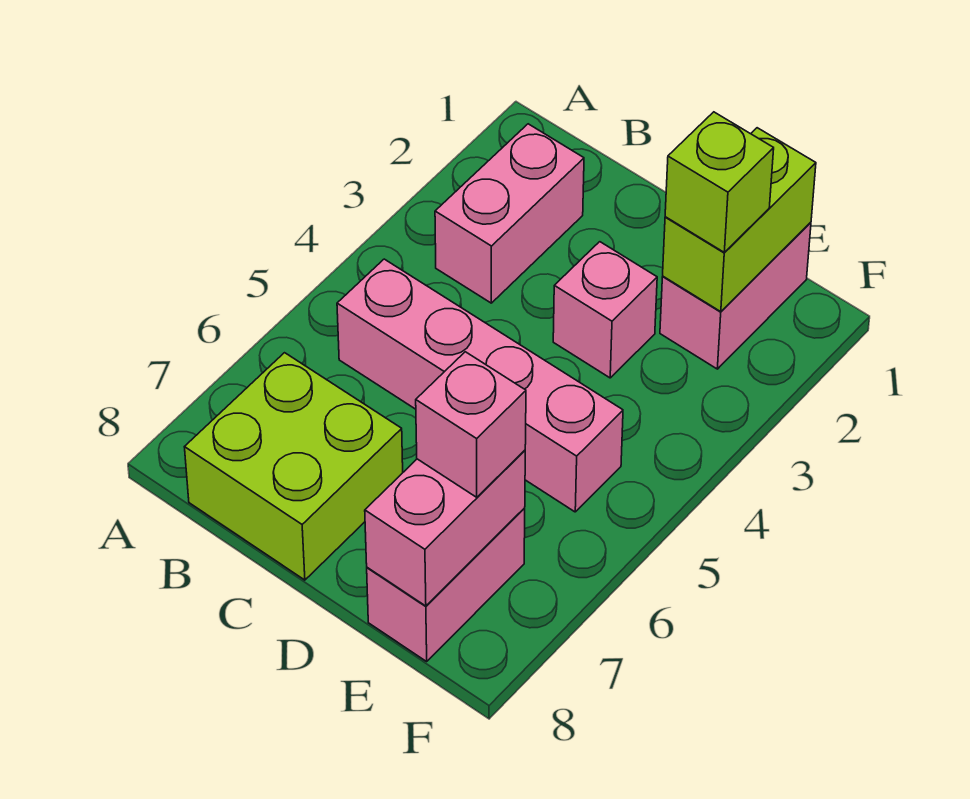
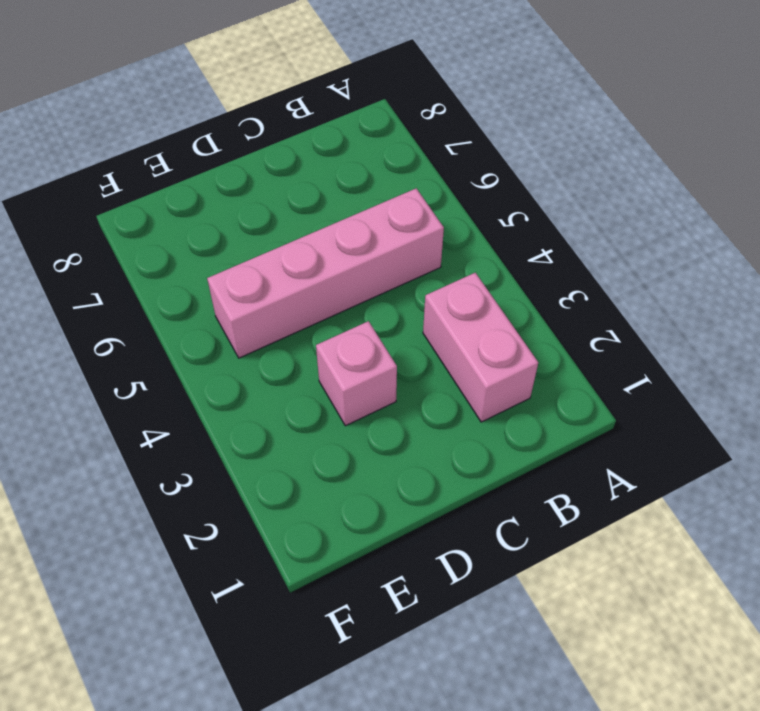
none -> lime 2x2 brick [185,353,403,580]
none -> pink 1x2 brick [660,222,811,369]

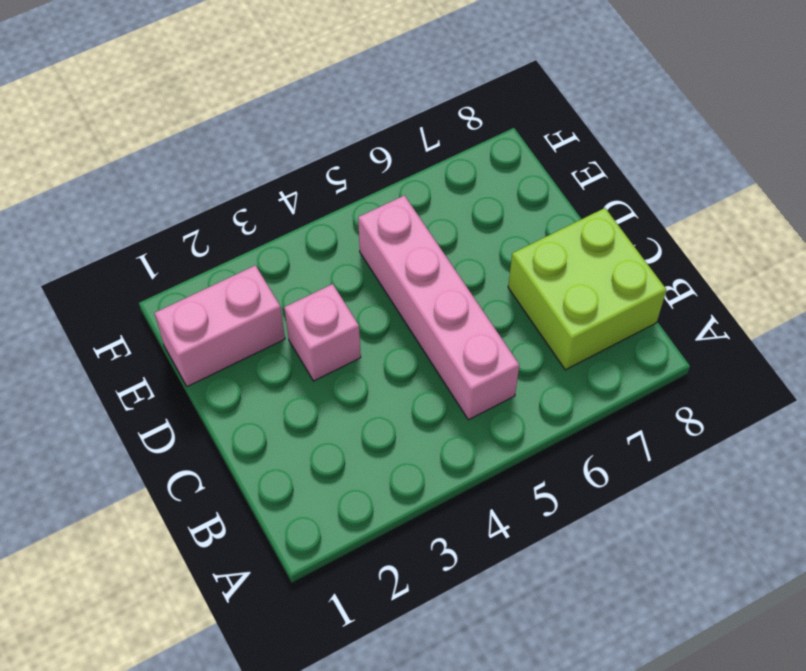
none -> pink 1x2 brick [435,124,584,303]
none -> pink 1x2 brick [367,508,525,661]

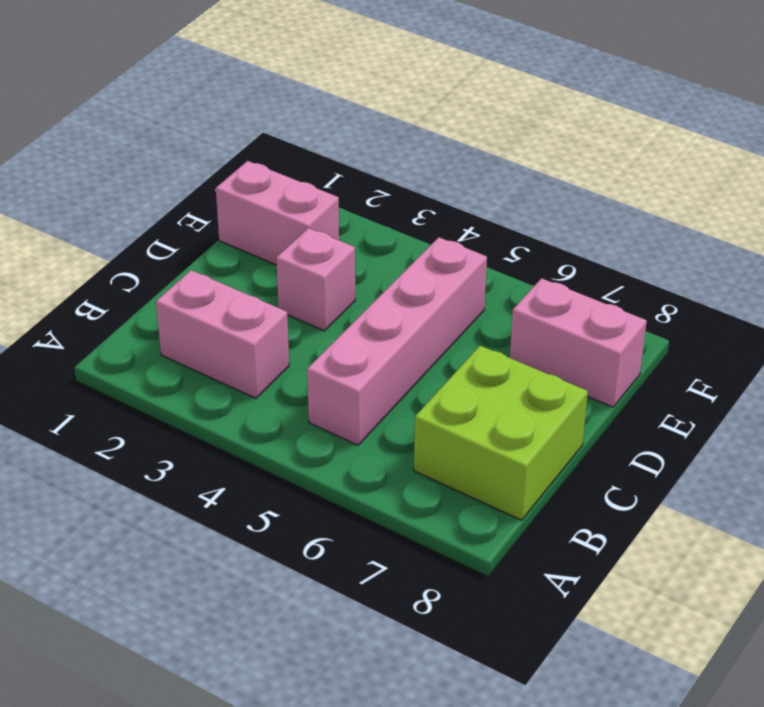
none -> lime 1x2 brick [663,128,816,312]
none -> pink 1x2 brick [365,450,525,606]

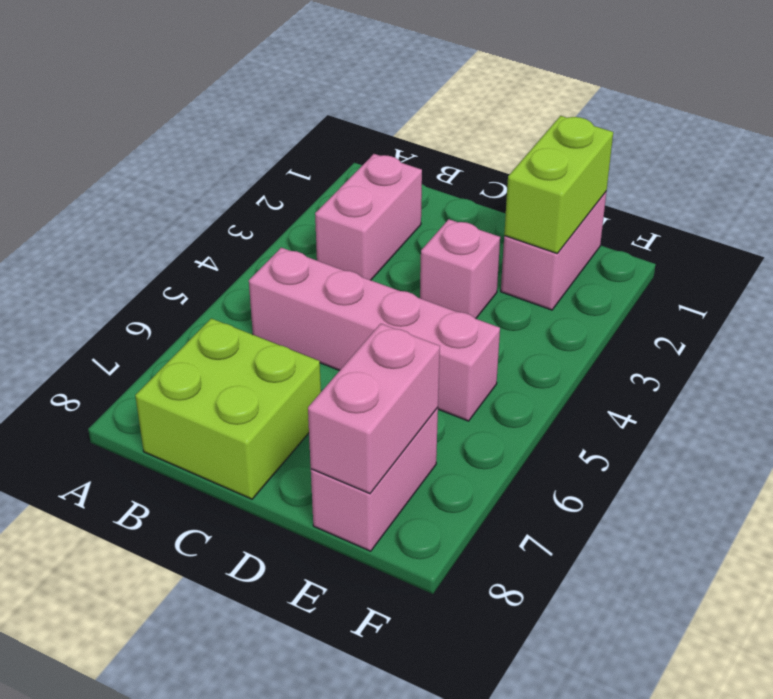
none -> lime 1x1 brick [665,112,774,253]
none -> pink 1x1 brick [416,352,526,497]

